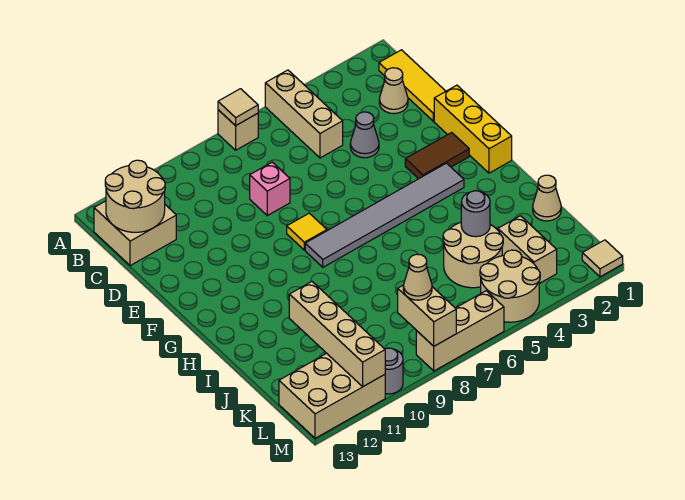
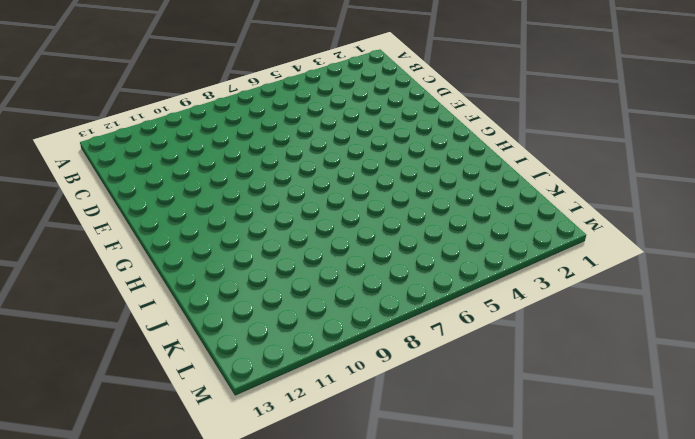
none -> tan 1x3 brick [265,70,343,158]
none -> tan 1x1 brick [218,110,258,150]
none -> yellow 1x3 tile [379,50,446,121]

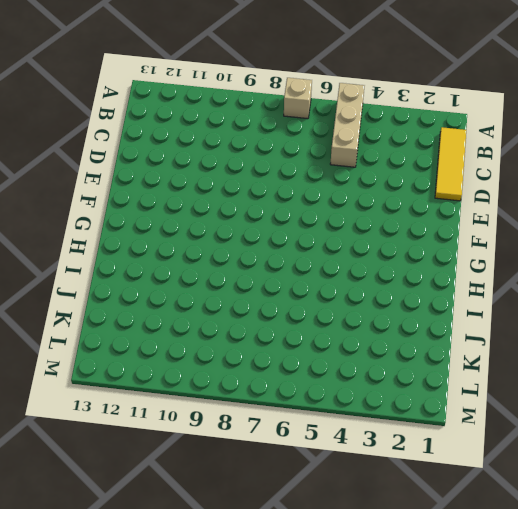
none -> tan 2x2 brick [94,201,176,266]
none -> tan 1x1 cone [379,68,408,114]
none -> grey 1x1 cone [350,112,379,158]

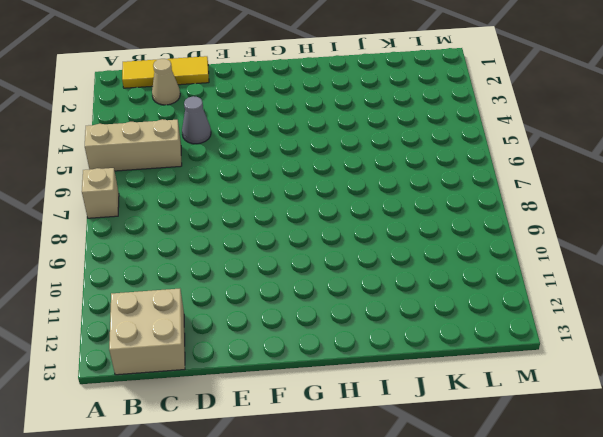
none -> pink 1x1 brick [250,162,290,216]
none -> yellow 1x3 brick [434,85,512,173]
none -> brown 1x2 tile [405,132,469,179]

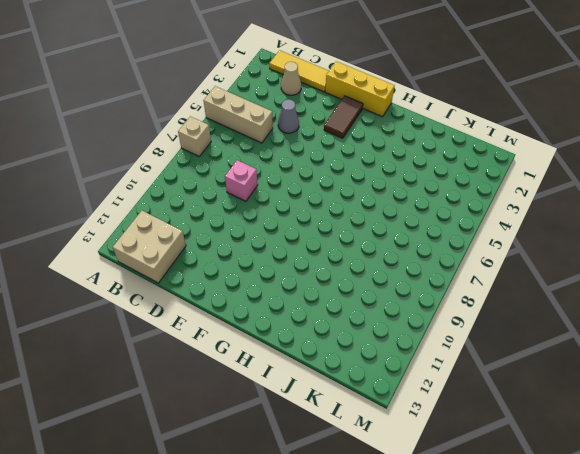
none -> yellow 1x1 tile [287,213,327,250]
none -> grey 1x6 tile [305,163,464,267]
none -> tan 1x1 cone [533,175,561,221]

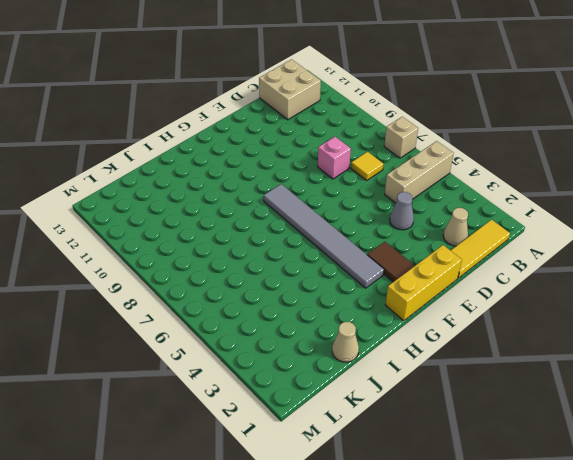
yellow 1x1 tile [351,152,383,180] -> yellow 1x1 tile moved to [287,213,327,250]
none -> tan 2x2 round brick [443,223,503,288]
none -> tan 1x2 brick [498,216,557,284]
none -> tan 2x2 round brick [480,250,540,322]

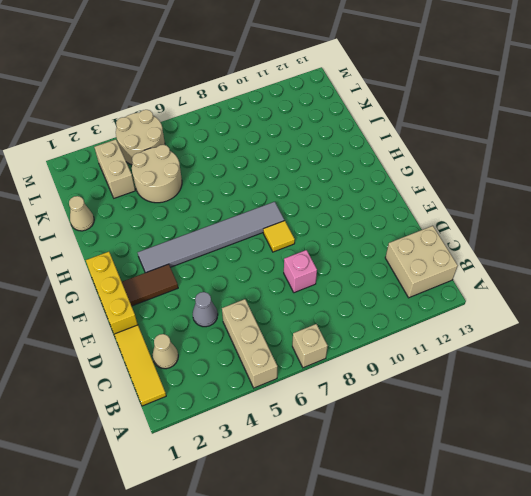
none -> tan 2x3 brick [279,353,385,438]
none -> tan 1x1 tile [582,240,623,277]
none -> tan 1x3 brick [416,291,504,371]

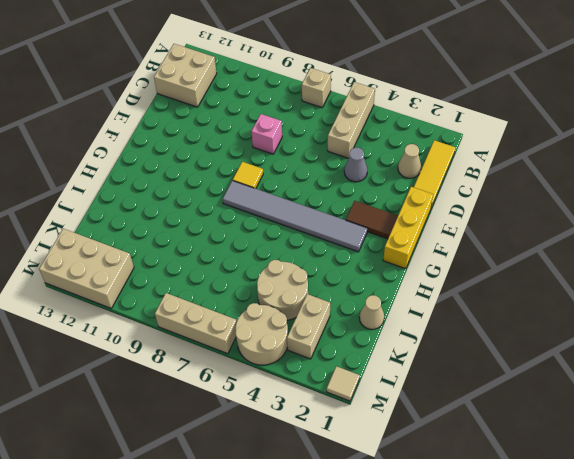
none -> grey 1x1 round brick [385,348,403,394]
none -> tan 1x1 tile [218,89,258,126]
none -> tan 2x2 round brick [105,160,165,232]

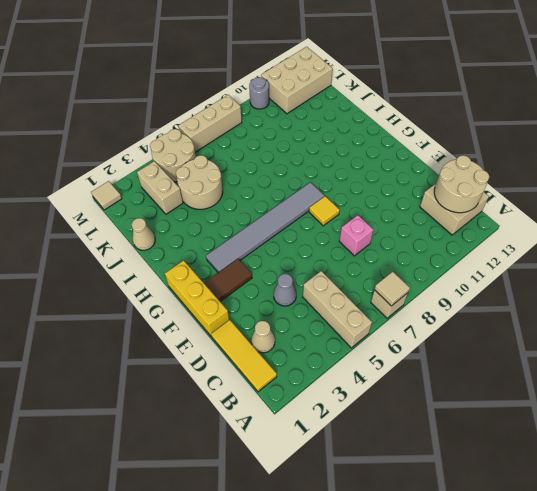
none -> grey 1x1 round brick [461,191,490,237]
none -> tan 1x4 brick [289,282,385,386]
none -> tan 1x2 brick [398,285,456,346]

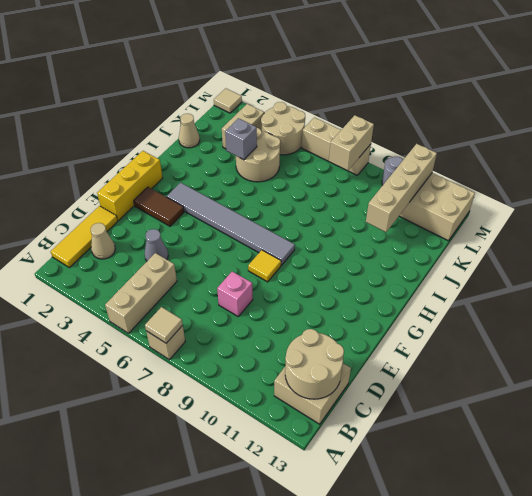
grey 1x1 brick [225,118,257,160] -> grey 1x1 round brick [461,191,490,237]
none -> tan 1x1 cone [403,254,432,300]

